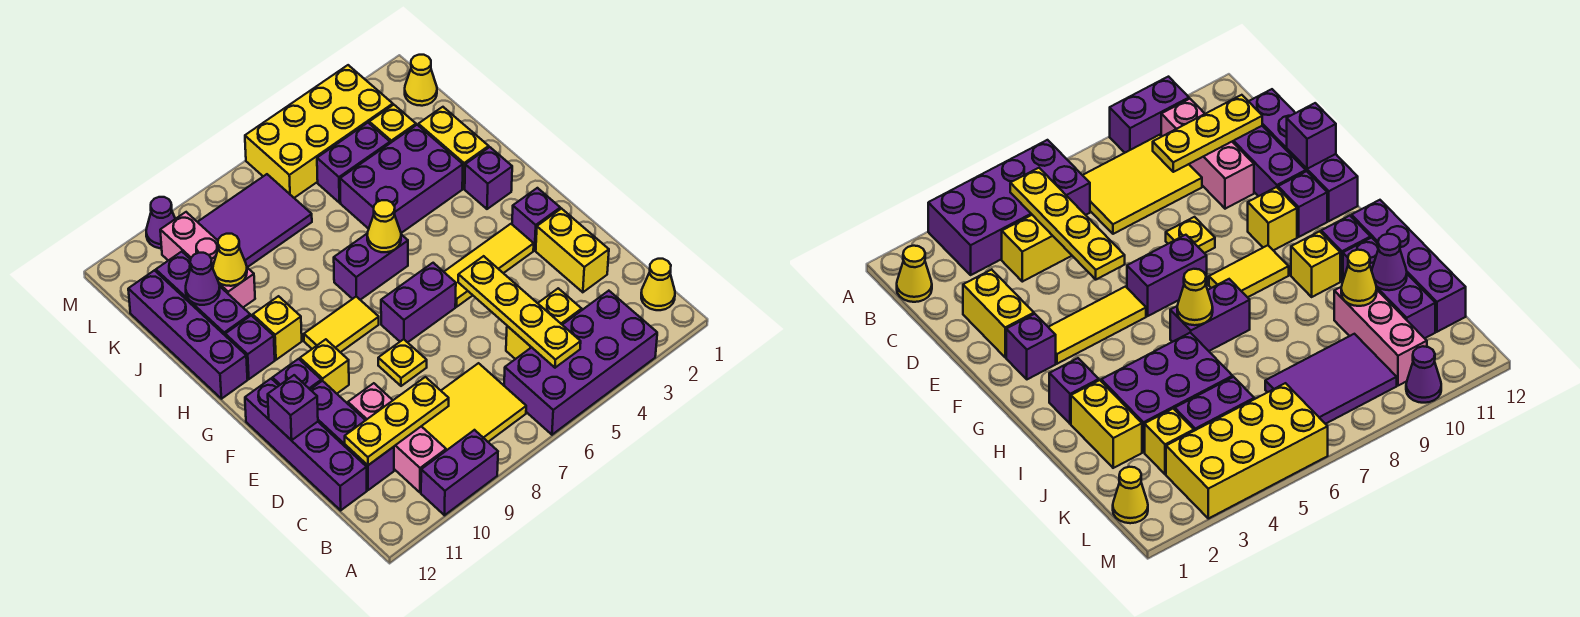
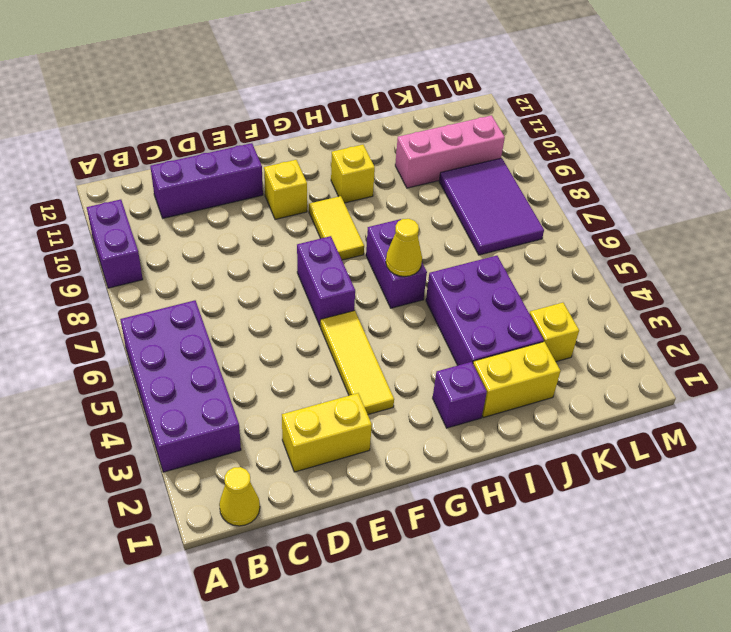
none -> yellow 2x3 tile [422,363,526,451]
none -> pink 1x3 brick [348,383,446,492]
none -> yellow 1x2 brick [506,288,582,359]
none -> purple 1x4 brick [245,379,367,510]

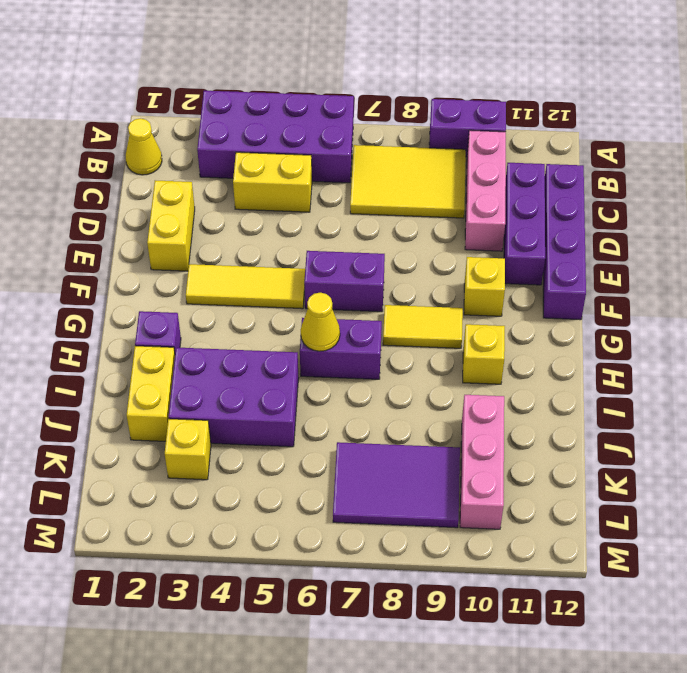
none -> yellow 1x1 plate [378,339,427,386]
none -> purple 1x1 brick [512,188,560,250]
none -> purple 1x1 brick [273,359,321,389]
none -> purple 1x1 brick [225,315,275,379]

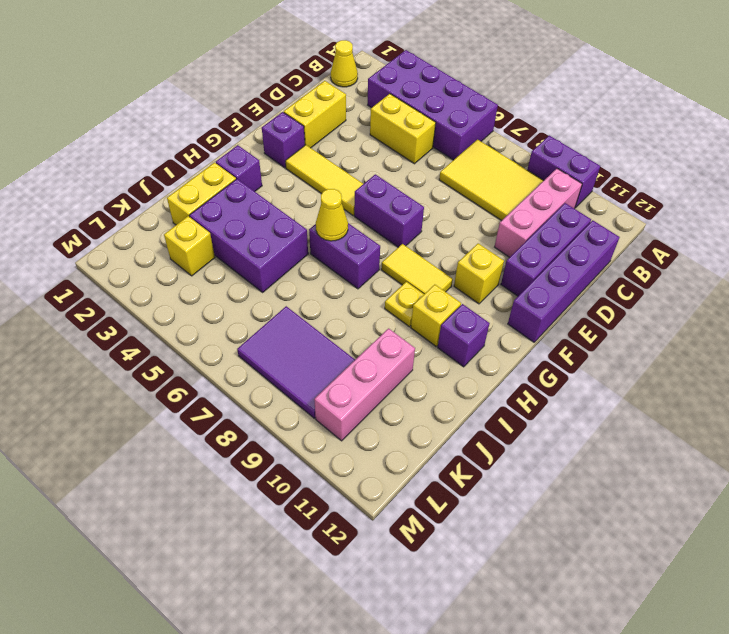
yellow 1x1 plate [385,282,424,327] -> yellow 1x1 plate moved to [378,339,427,386]
none -> purple 1x1 brick [273,359,321,389]
none -> purple 1x4 brick [128,270,248,399]
none -> purple 1x3 brick [156,252,250,335]
none -> purple 1x2 brick [317,123,390,203]

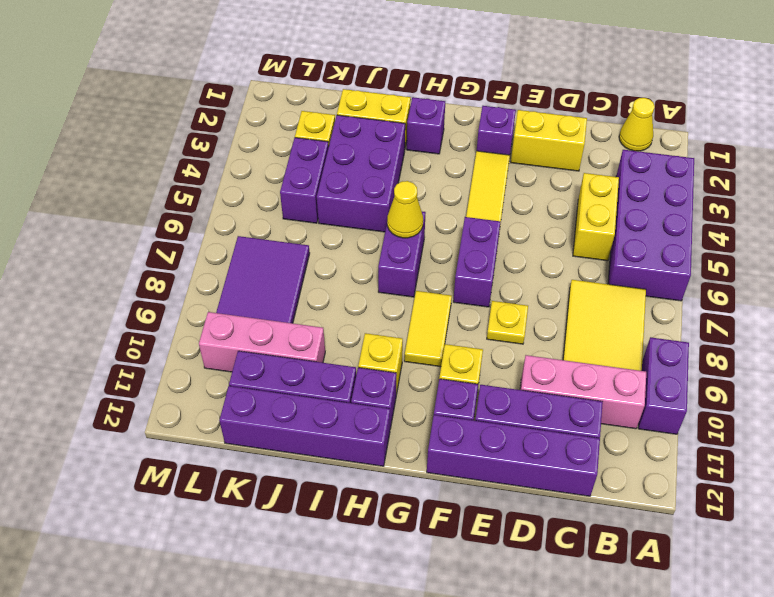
none -> yellow 1x1 cone [405,55,437,106]
none -> yellow 2x4 brick [245,65,393,198]
none -> purple 1x1 cone [146,197,175,248]
none -> yellow 1x4 plate [458,256,581,368]

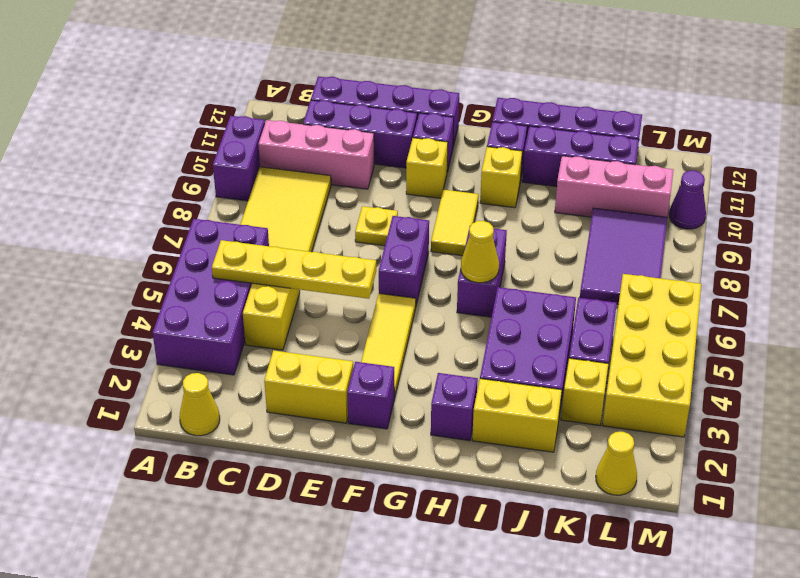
none -> yellow 1x3 plate [345,377,449,465]
none -> purple 1x1 brick [268,375,318,440]
none -> yellow 1x1 cone [213,234,247,286]
none -> purple 1x1 cone [186,253,220,305]

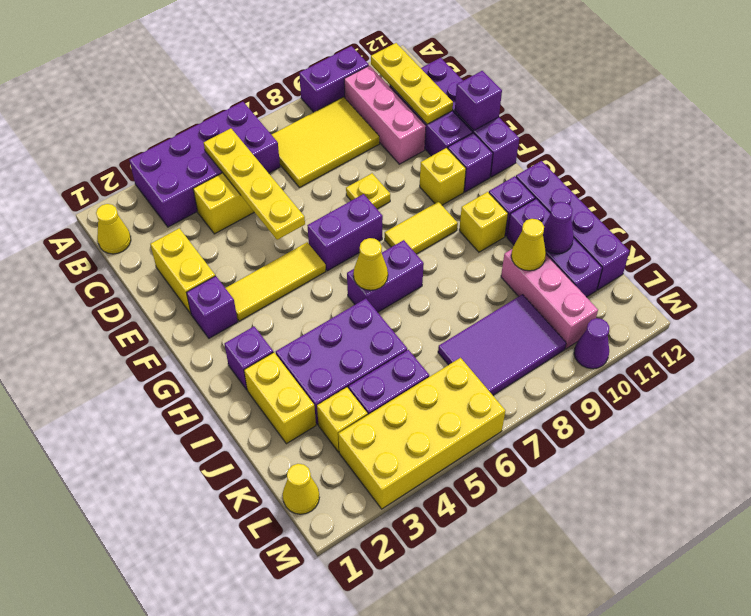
yellow 1x3 plate [371,43,453,124] -> yellow 1x3 plate turned to [345,377,449,465]

